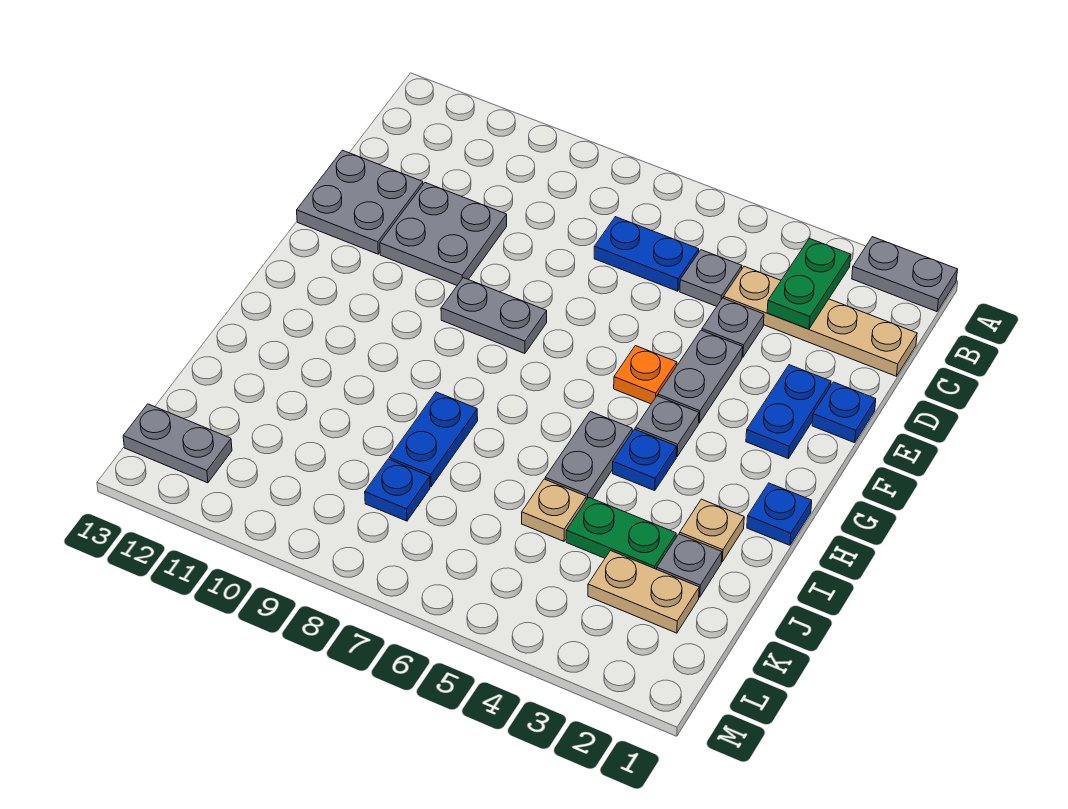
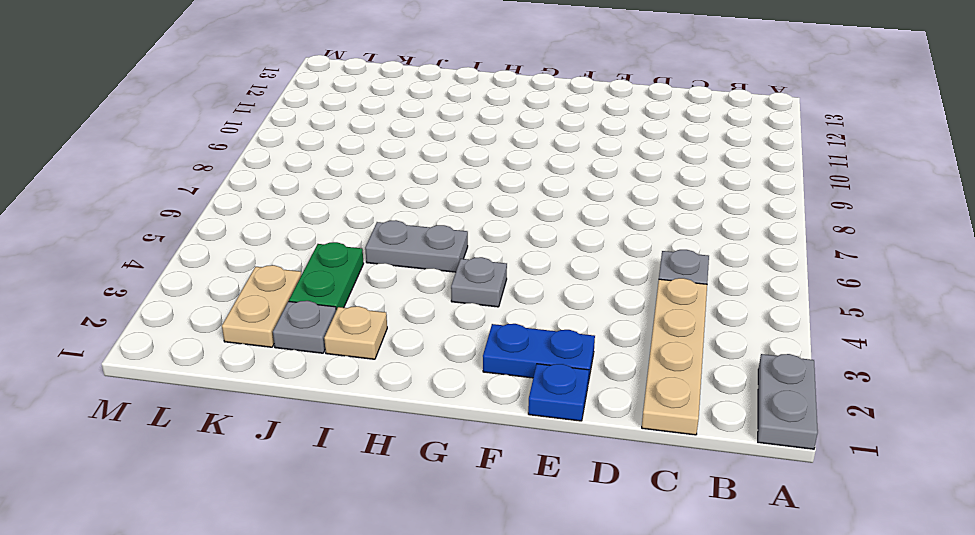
none -> blue 1x2 plate [594,217,699,291]
none -> grey 1x1 plate [702,298,764,357]
none -> grey 2x2 plate [380,183,507,285]

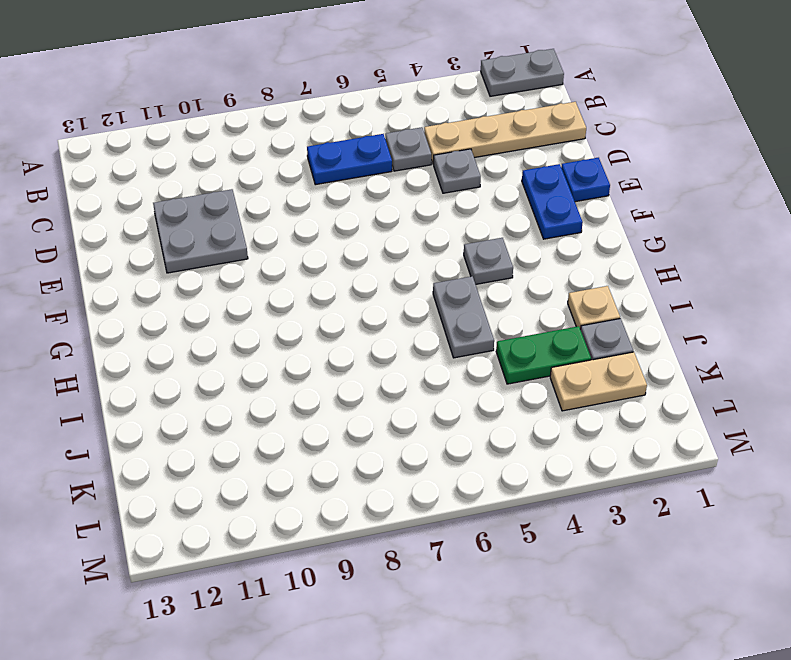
none -> grey 2x2 plate [297,150,423,254]
none -> grey 1x2 plate [658,330,743,423]
none -> orange 1x1 plate [614,346,677,404]

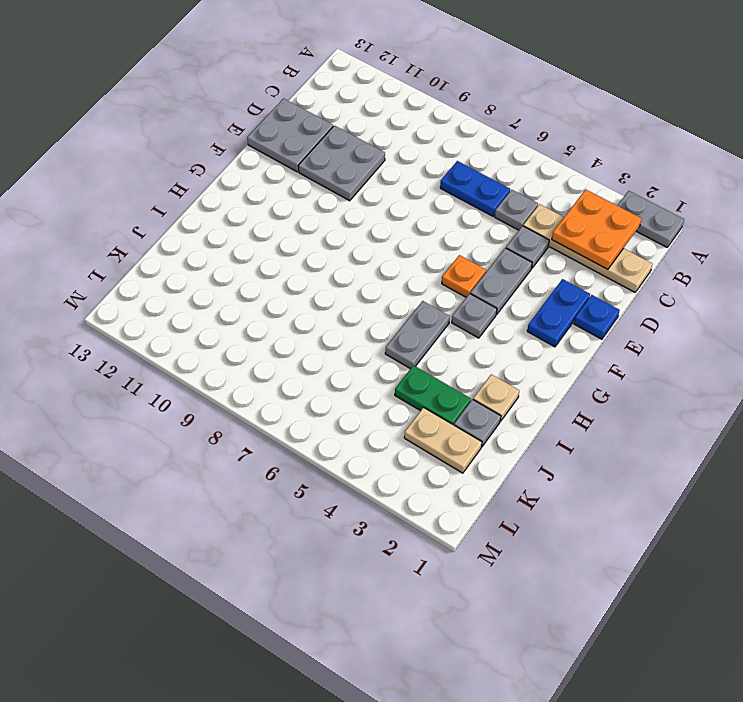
orange 2x2 plate [552,190,642,269] -> green 1x2 plate [767,238,851,329]
none -> grey 1x2 plate [441,278,547,354]
none -> blue 1x1 plate [747,483,812,545]
none -> blue 1x1 plate [613,429,677,491]

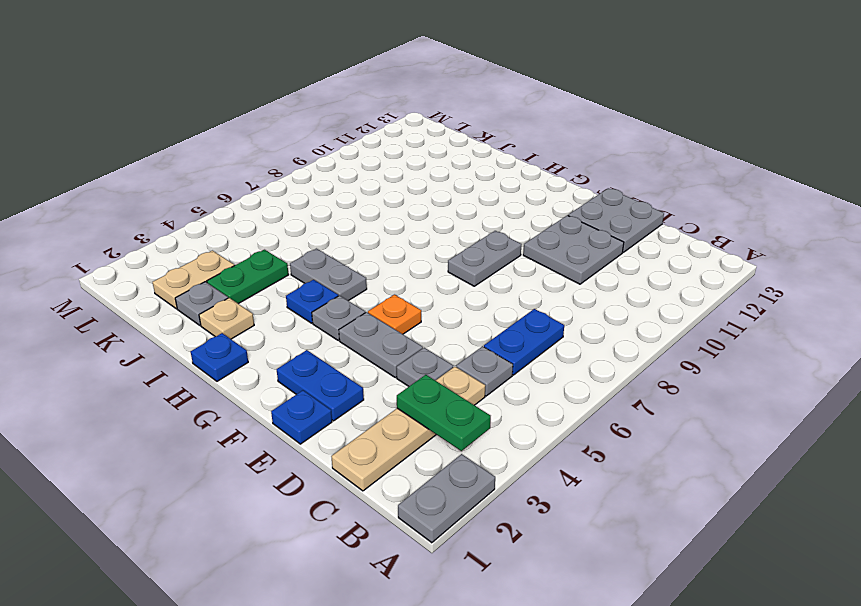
none -> blue 1x2 plate [389,392,478,487]
none -> tan 1x1 plate [522,479,586,541]
none -> blue 1x1 plate [365,459,430,521]

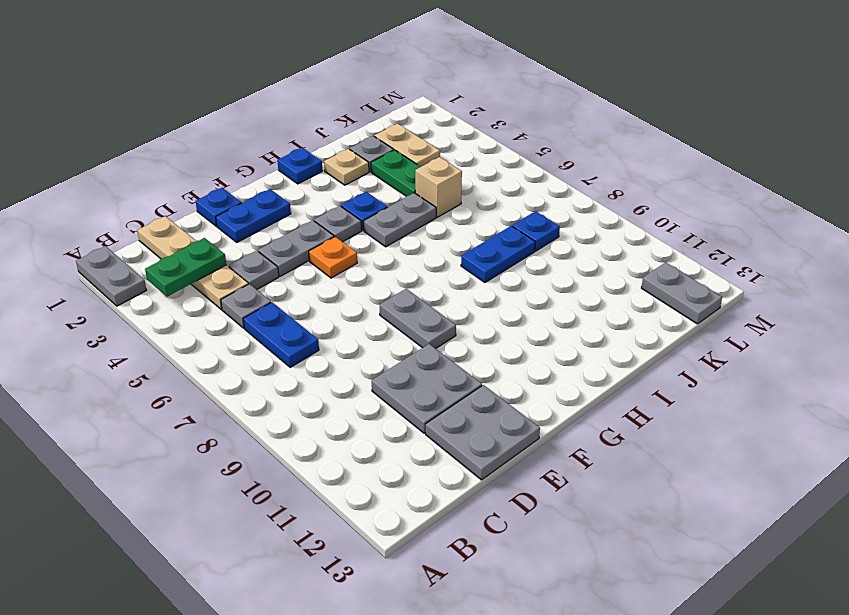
tan 1x1 brick [415,157,462,217] -> tan 1x1 plate [522,479,586,541]

